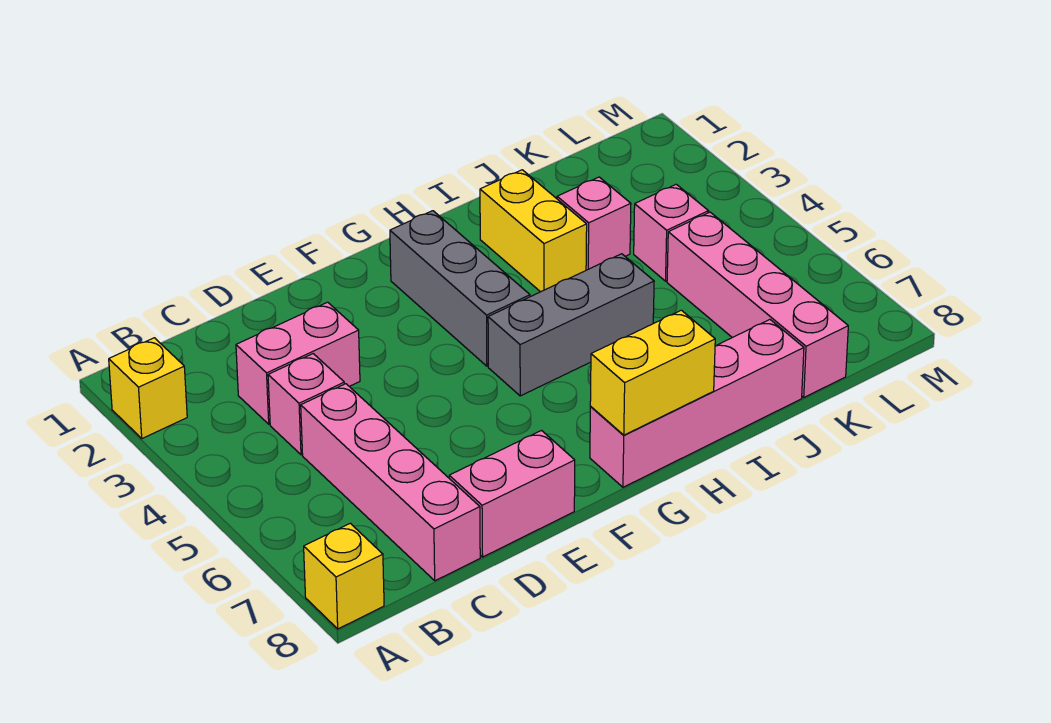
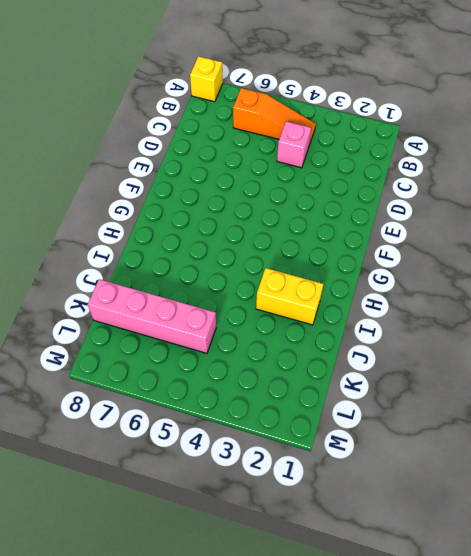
orange 1x3 slope [233,88,316,145] -> none
none -> yellow 1x1 brick [109,338,187,438]
none -> pink 1x2 brick [236,302,360,424]
none -> pink 1x4 brick [301,384,480,581]

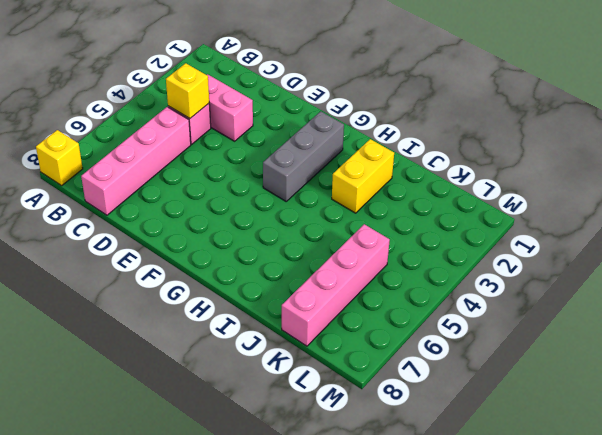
yellow 1x1 brick [166,63,209,119] -> yellow 1x1 brick moved to [109,338,187,438]
none -> pink 1x2 brick [449,431,575,557]
none -> grey 1x3 brick [488,254,654,396]
none -> pink 1x4 brick [590,320,804,487]

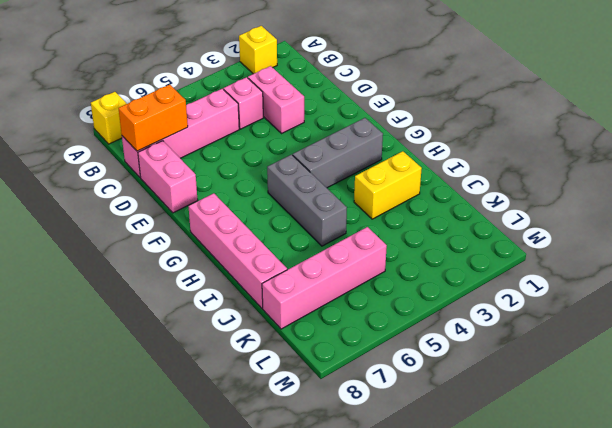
orange 1x2 brick [118,85,188,151] -> none
none -> pink 1x1 brick [557,177,631,270]
none -> pink 1x1 brick [634,184,709,281]
none -> yellow 1x2 brick [590,310,715,435]

